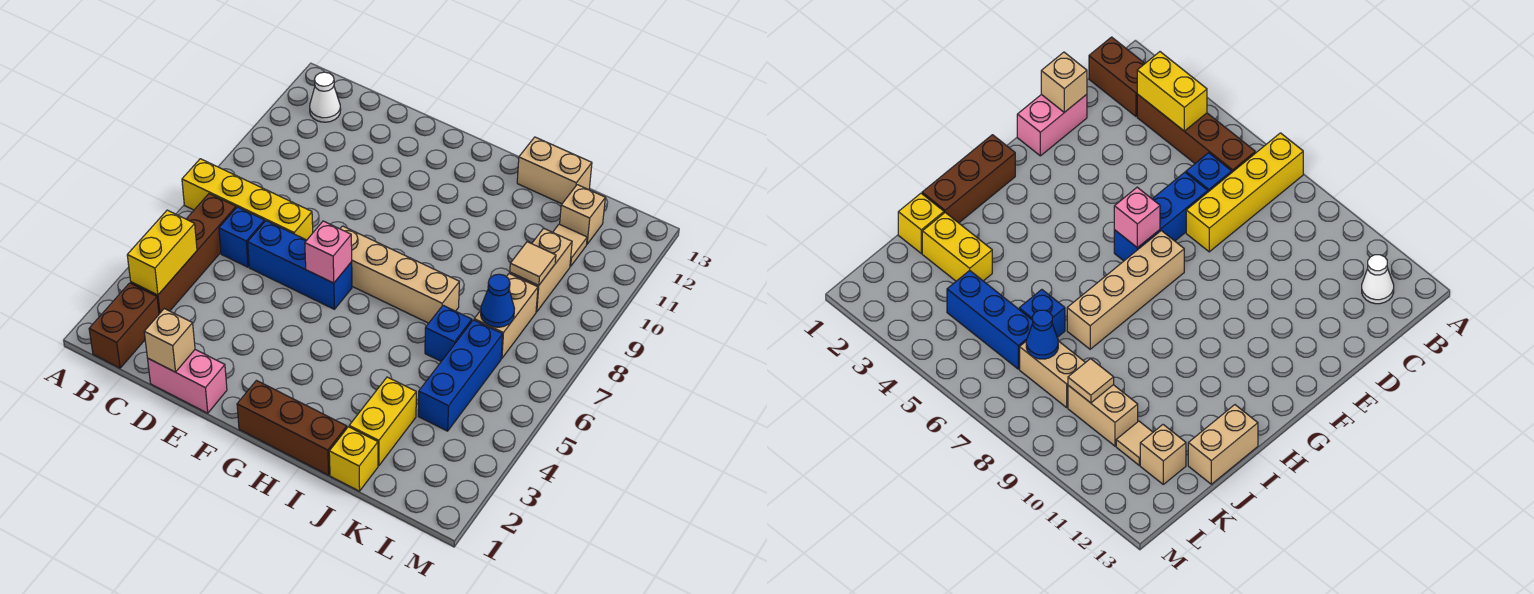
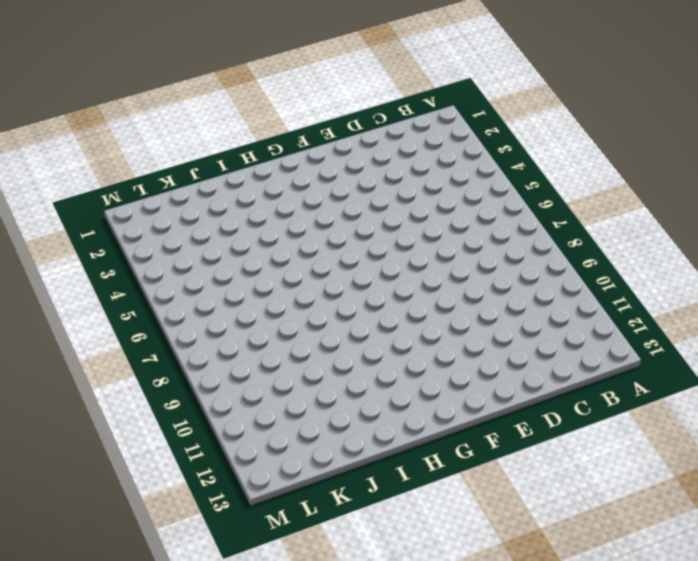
none -> yellow 1x4 brick [182,159,313,240]
none -> brown 1x2 brick [89,283,159,368]
none -> brown 1x4 brick [131,194,236,314]

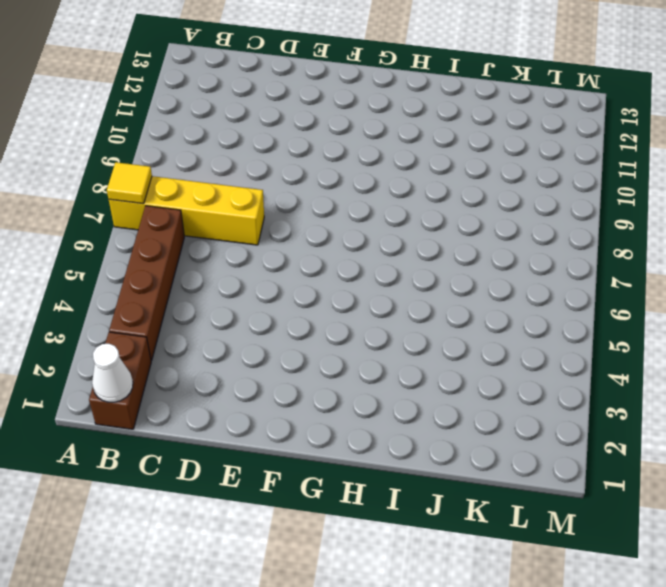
yellow 1x1 tile [107,162,152,204] -> none
white 1x1 cone [92,344,133,402] -> white 1x1 cone moved to [310,72,341,122]
none -> blue 1x1 brick [219,207,265,267]
none -> pink 1x2 brick [148,350,227,413]
none -> blue 1x3 brick [248,221,352,309]

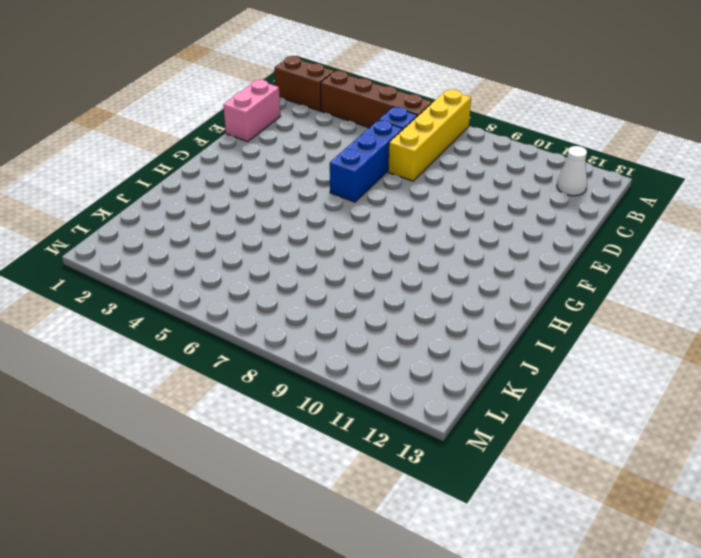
none -> tan 1x4 brick [340,226,459,323]
none -> brown 1x3 brick [237,381,347,475]
none -> tan 1x2 brick [517,137,592,204]

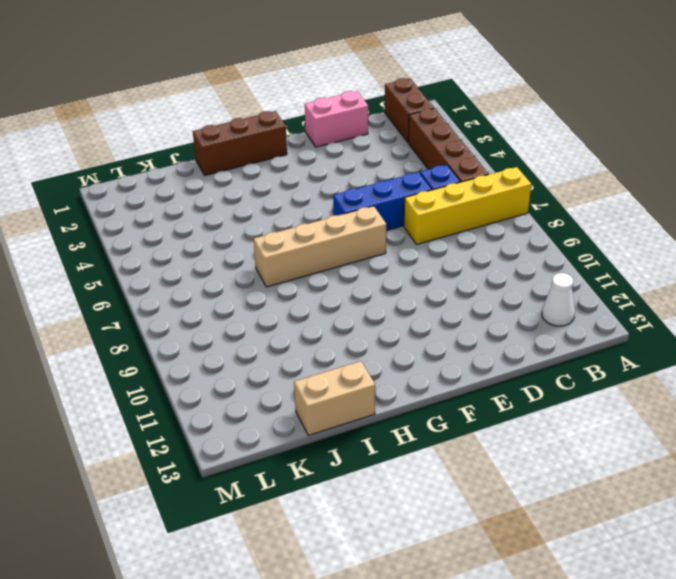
none -> yellow 1x1 brick [329,427,378,491]
none -> yellow 1x2 brick [349,377,416,466]
none -> blue 1x1 brick [425,305,472,361]

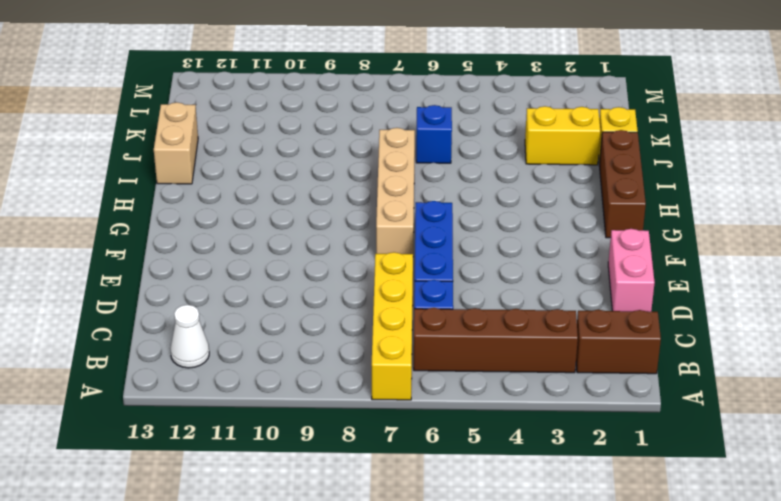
none -> blue 1x3 brick [418,320,503,431]
none -> tan 1x2 brick [474,273,538,358]
none -> tan 1x2 brick [510,228,572,312]

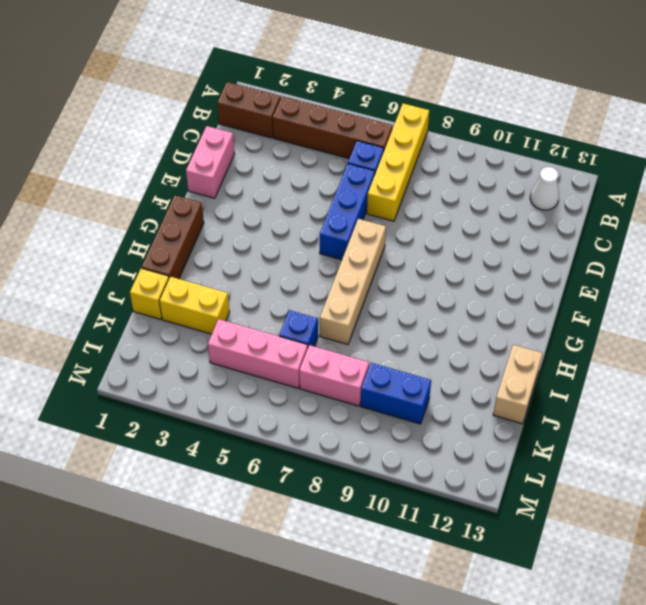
pink 1x3 brick [208,319,308,388] -> blue 1x3 brick [418,320,503,431]
pink 1x2 brick [299,345,369,406] -> tan 1x2 brick [474,273,538,358]
blue 1x2 brick [361,363,431,424] -> tan 1x2 brick [510,228,572,312]
none -> tan 1x1 tile [553,224,587,266]
none -> tan 1x1 brick [560,185,605,244]
none -> yellow 1x2 brick [127,210,197,295]

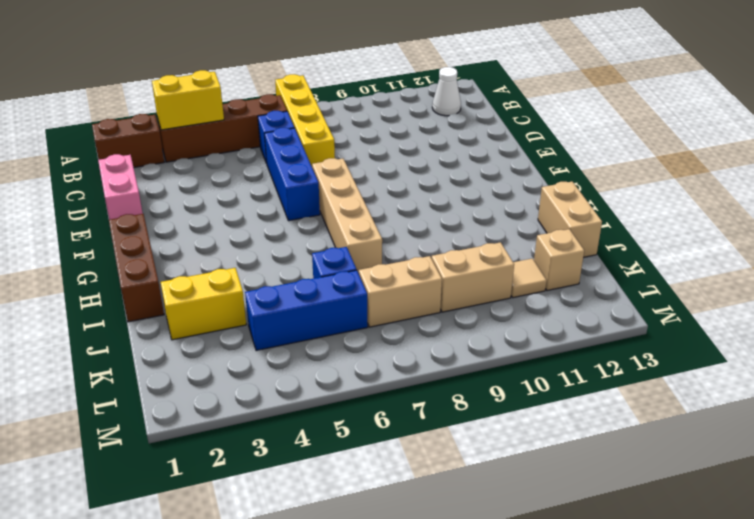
none -> yellow 1x1 brick [329,427,378,491]
none -> tan 1x1 brick [144,309,195,372]
none -> pink 1x1 brick [305,221,352,283]

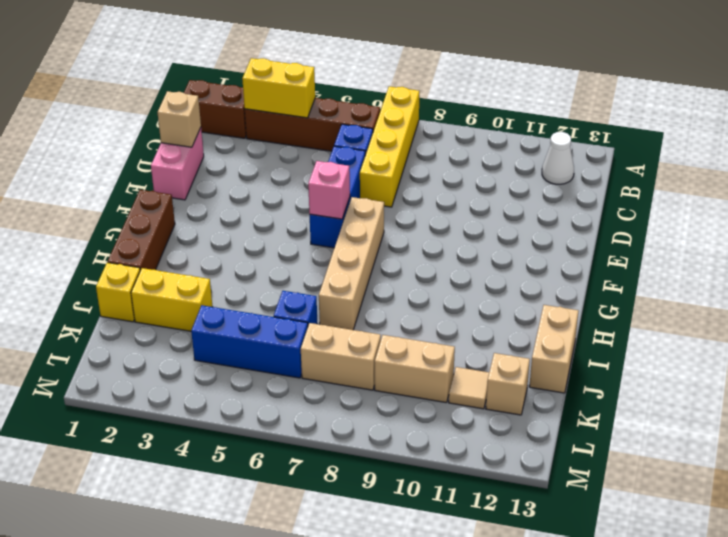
none -> blue 1x1 cone [481,274,514,327]
none -> tan 1x1 tile [510,242,556,286]

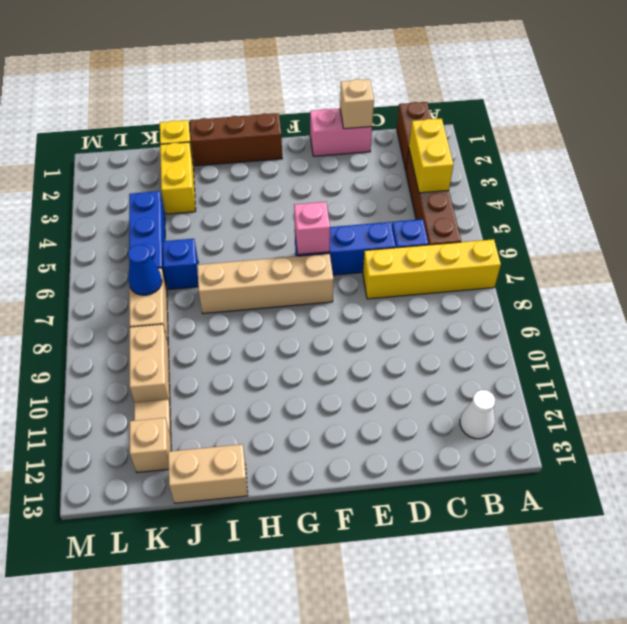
none -> tan 1x1 tile [510,242,556,286]

